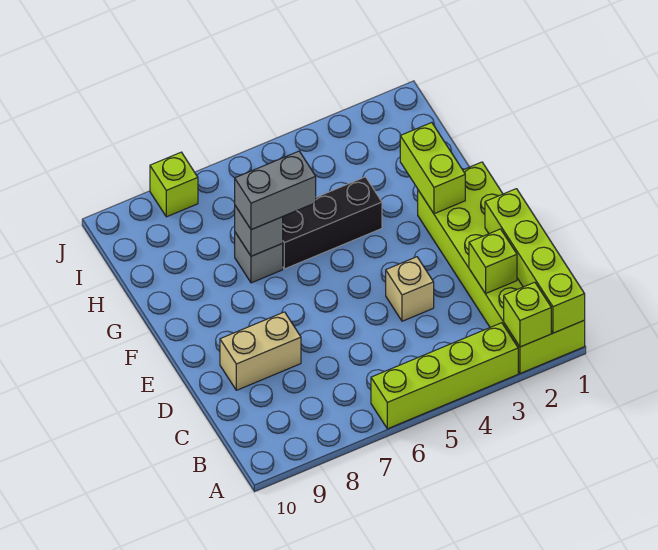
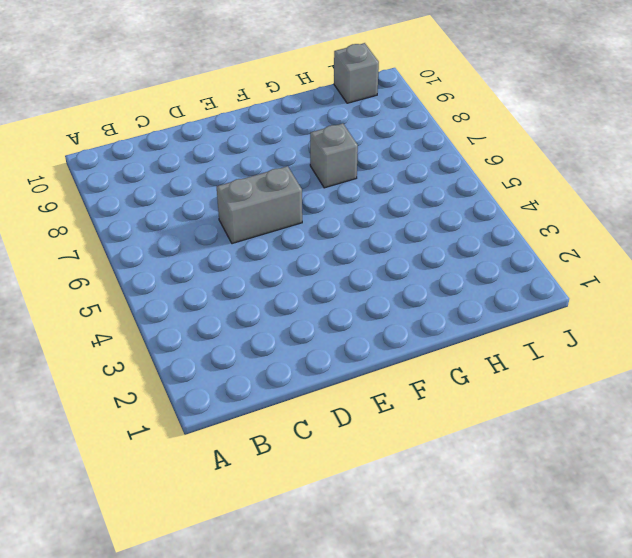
grey 1x2 brick [217,166,302,244] -> grey 1x2 brick turned to [235,151,316,230]
grey 1x1 brick [334,43,379,103] -> grey 1x1 brick moved to [235,206,283,256]
none -> lime 2x6 brick [418,162,585,373]
none -> lime 1x4 brick [371,323,518,429]
none -> tan 1x1 brick [386,257,434,321]

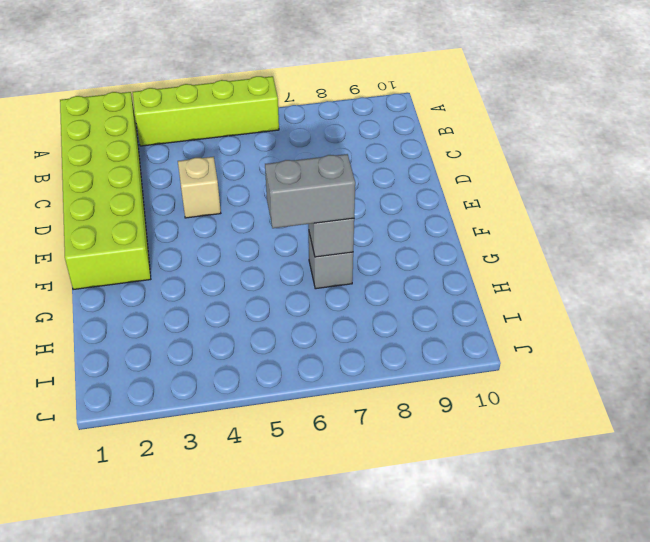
none -> tan 1x2 brick [220,312,301,390]
none -> black 1x3 brick [282,177,382,269]
none -> lime 1x1 brick [150,152,198,217]

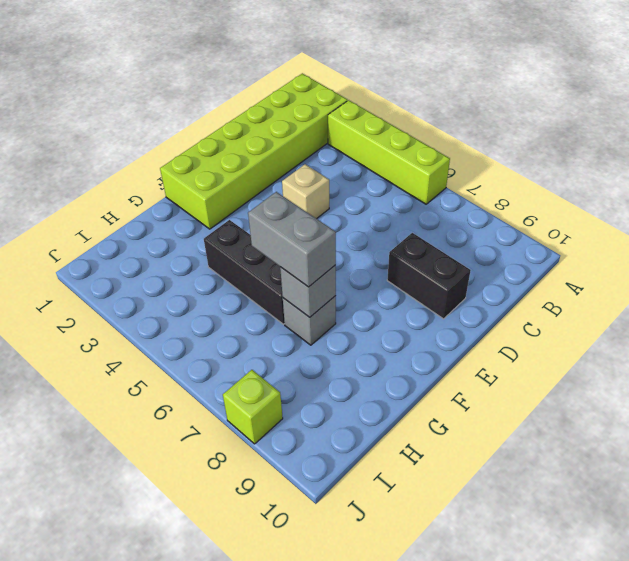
black 1x2 brick [387,233,471,319] -> tan 1x2 brick [220,312,301,390]
none -> lime 1x4 brick [485,189,585,333]
none -> lime 1x1 brick [504,282,551,347]
none -> lime 1x1 brick [469,229,517,294]

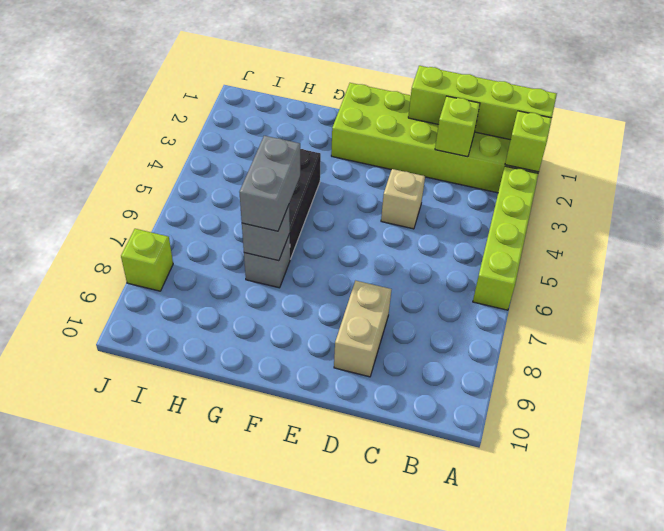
none -> lime 1x2 brick [400,123,465,214]

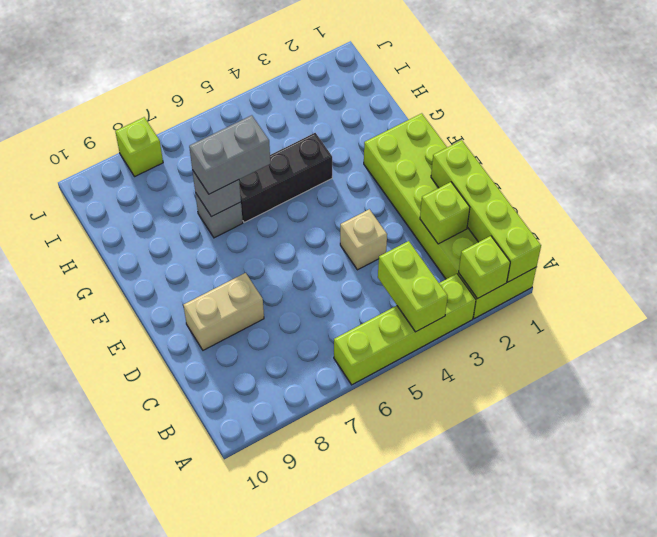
lime 1x2 brick [378,241,448,332] -> lime 1x2 brick moved to [400,123,465,214]

